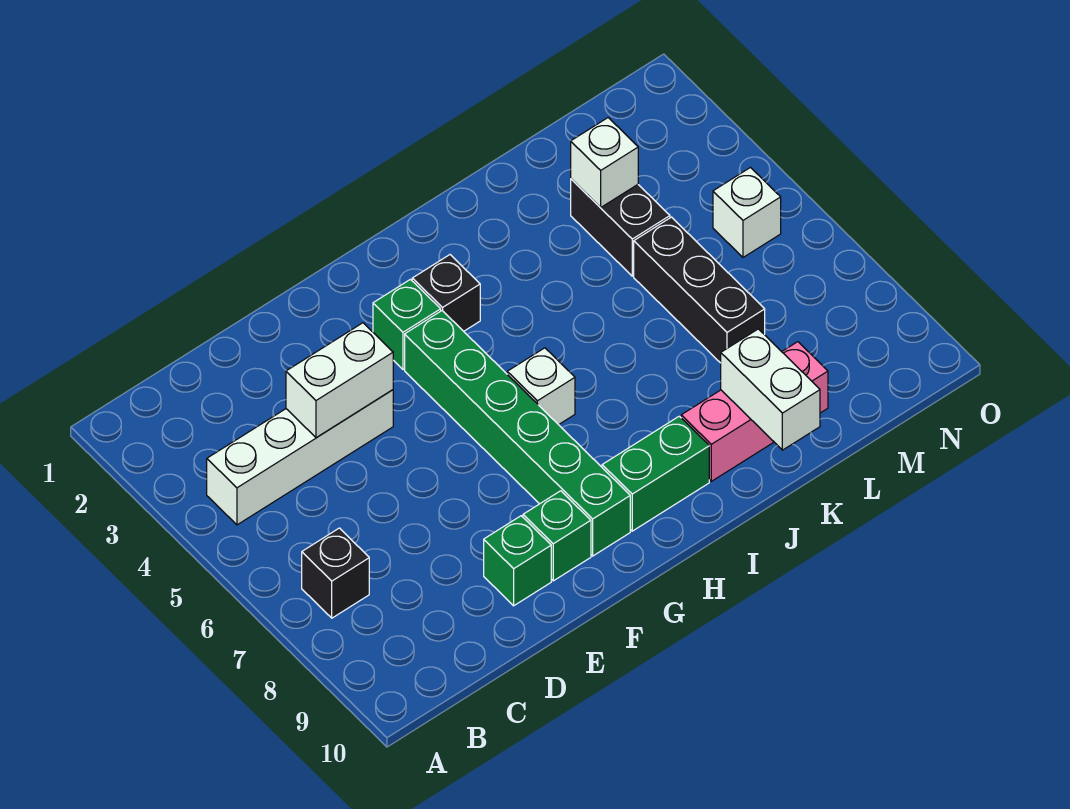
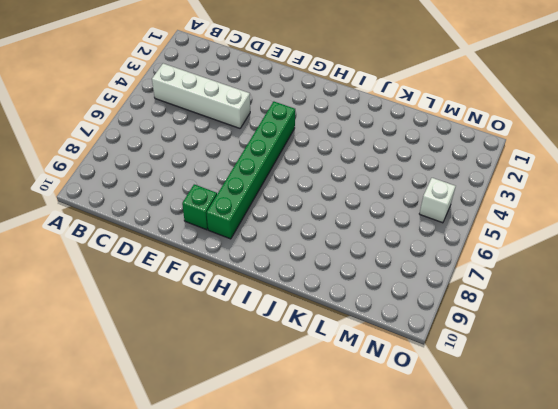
none -> black 1x1 brick [302,528,369,618]
none -> green 1x1 brick [484,516,551,606]
none -> green 1x1 brick [373,279,441,369]

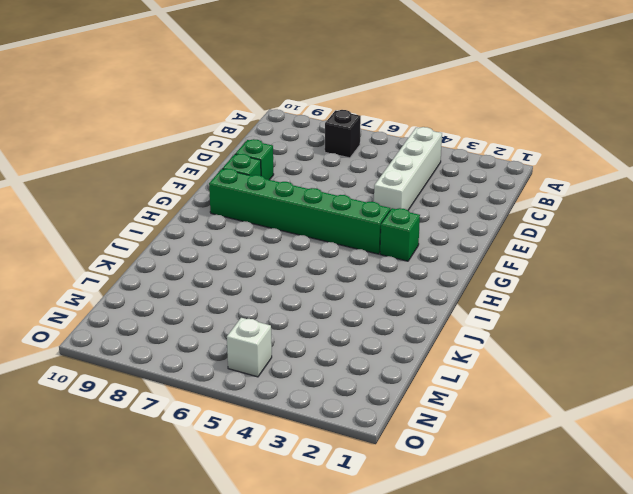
none -> black 1x1 brick [412,255,480,331]
none -> white 1x1 brick [507,348,575,425]
none -> green 1x2 brick [602,416,709,531]

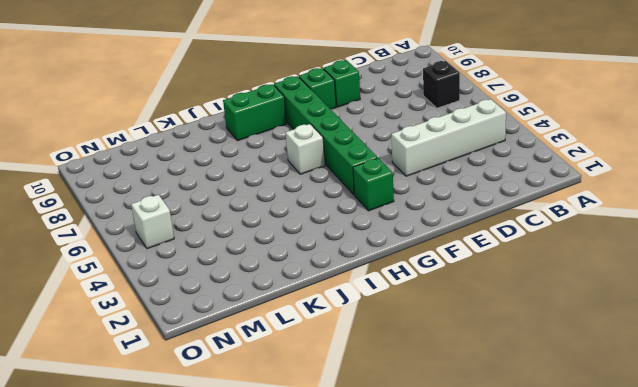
none -> black 1x1 brick [412,255,480,331]
none -> pink 1x3 brick [681,342,828,481]
none -> black 1x2 brick [571,179,670,276]

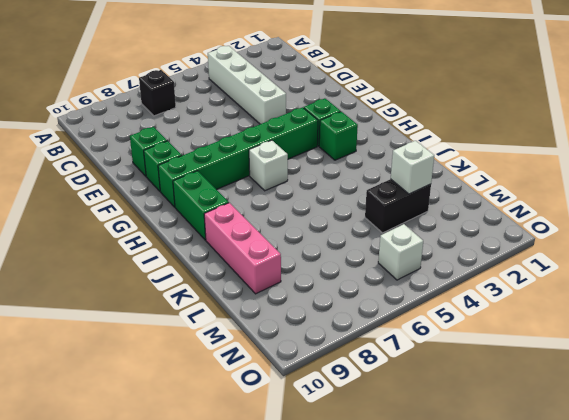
green 1x1 brick [319,112,358,160] -> black 1x1 brick [412,255,480,331]
none -> black 1x3 brick [634,217,765,363]
none -> white 1x2 brick [286,323,393,438]
none -> white 1x2 brick [721,329,820,450]

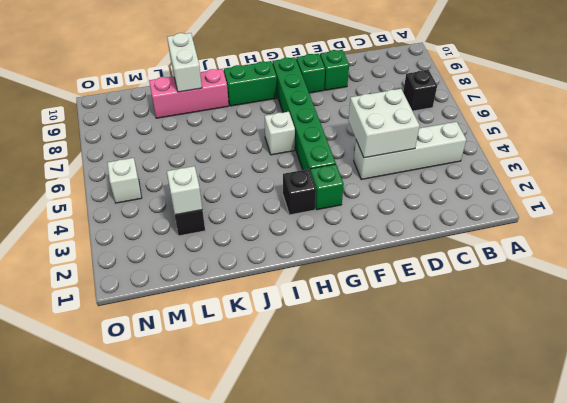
white 2x2 brick [348,89,420,158] -> white 1x2 brick [286,323,393,438]
none -> black 1x3 brick [634,217,765,363]

